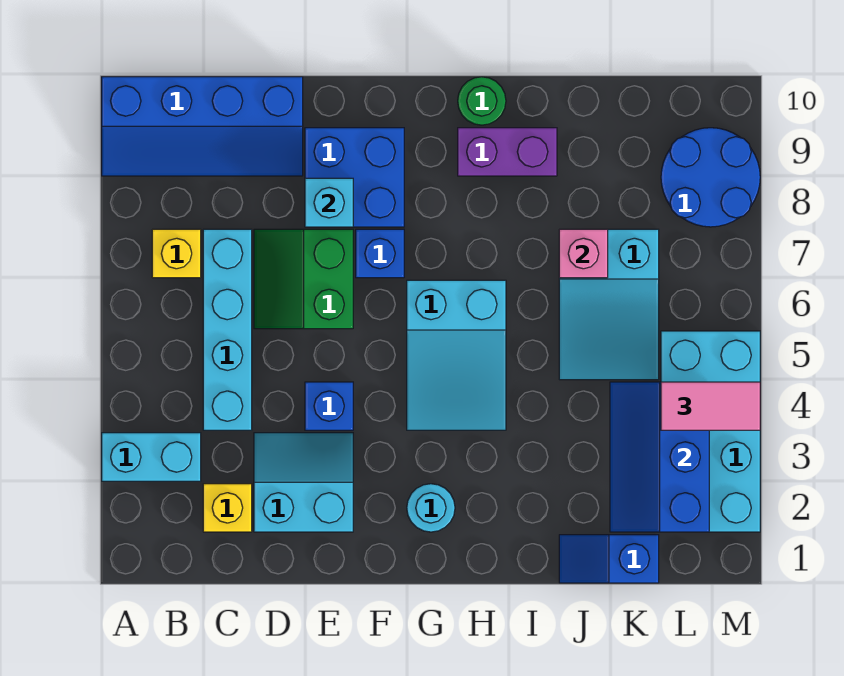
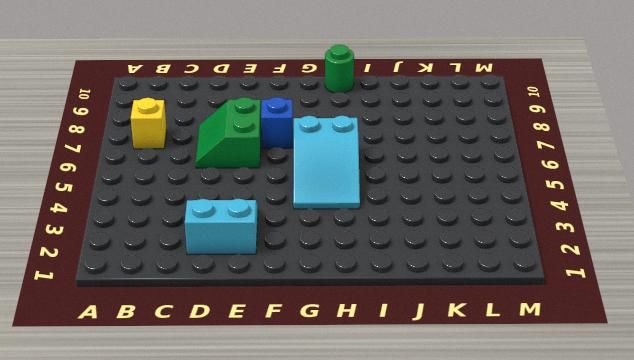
none -> cyan 1x2 brick [102,433,201,481]
none -> blue 2x4 slope [102,77,303,176]
none -> yellow 1x1 brick [203,484,252,532]

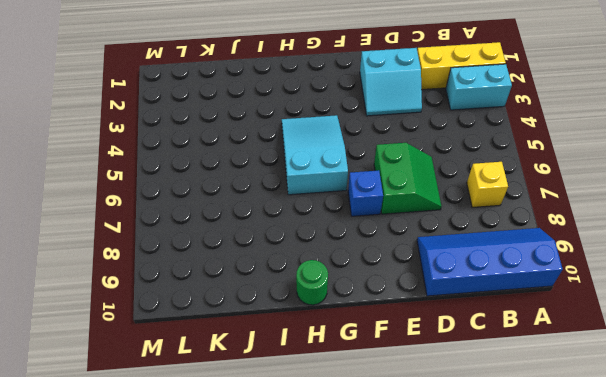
yellow 1x3 brick [417,42,506,90] -> yellow 1x1 brick [203,484,252,532]
none -> cyan 1x4 brick [203,229,252,430]
none -> blue 1x1 brick [305,382,353,430]
none -> blue 2x2 brick [305,128,404,227]

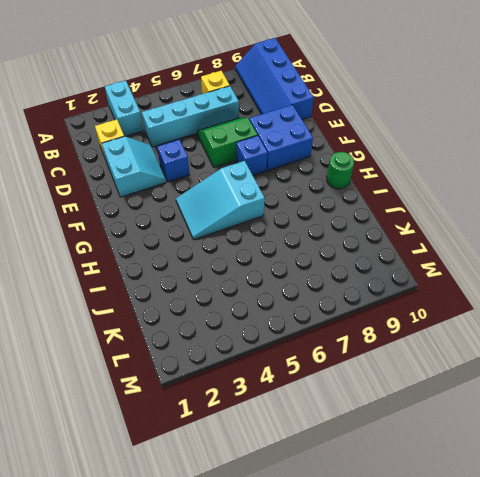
none -> cyan 1x1 round brick [407,484,455,532]
none -> purple 1x2 brick [458,128,557,176]
none -> blue 1x2 slope [559,535,659,583]

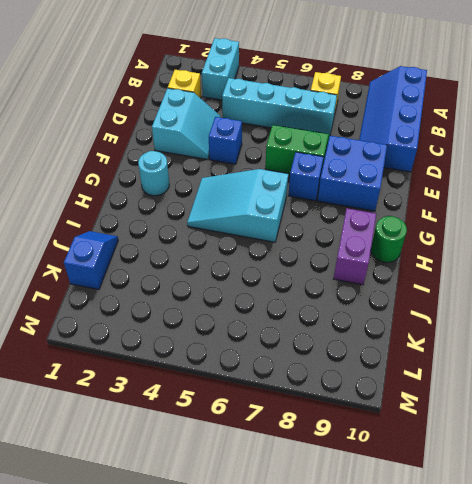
none -> cyan 2x3 slope [559,229,659,380]
none -> cyan 2x4 brick [661,331,760,532]
none -> blue 2x2 round brick [661,128,760,227]

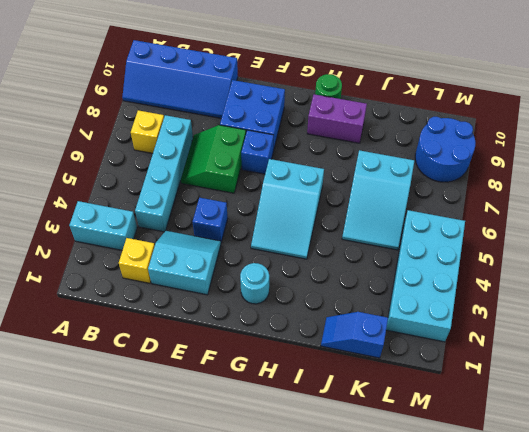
none -> cyan 1x1 brick [305,178,353,227]
none -> pink 1x1 brick [559,229,608,278]
none -> blue 2x3 slope [610,382,709,532]

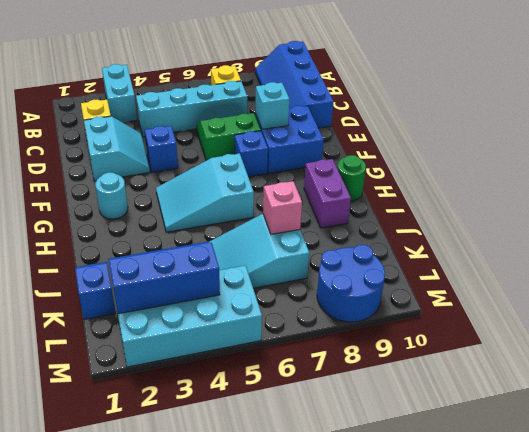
none -> pink 1x2 tile [661,382,760,430]

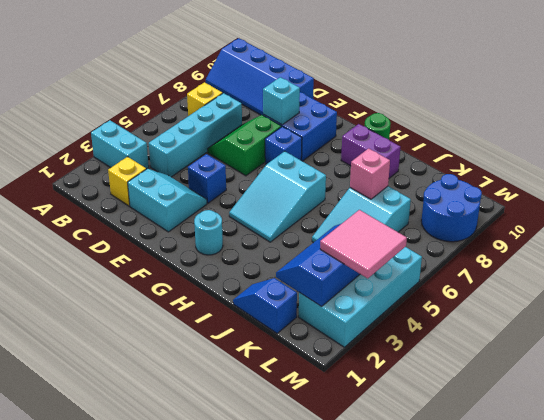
pink 2x2 tile [320,210,407,279] -> pink 1x2 tile [661,382,760,430]

